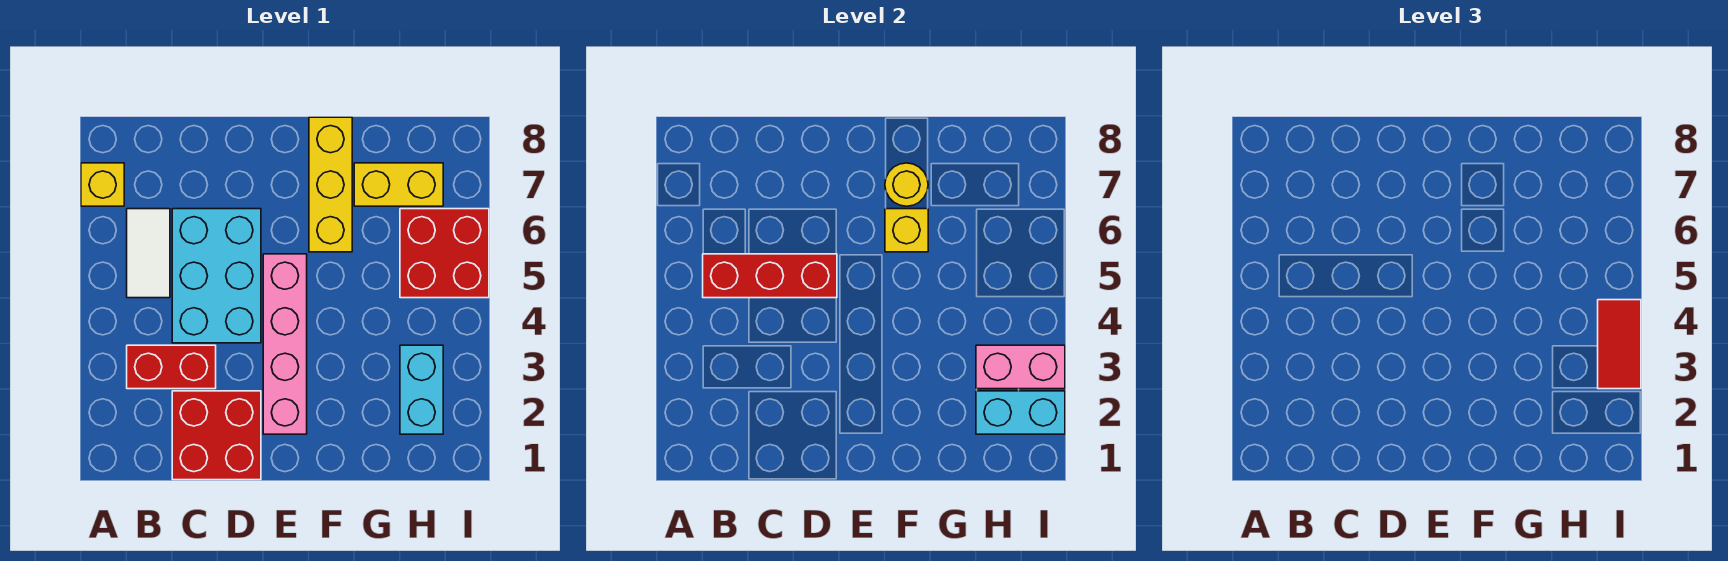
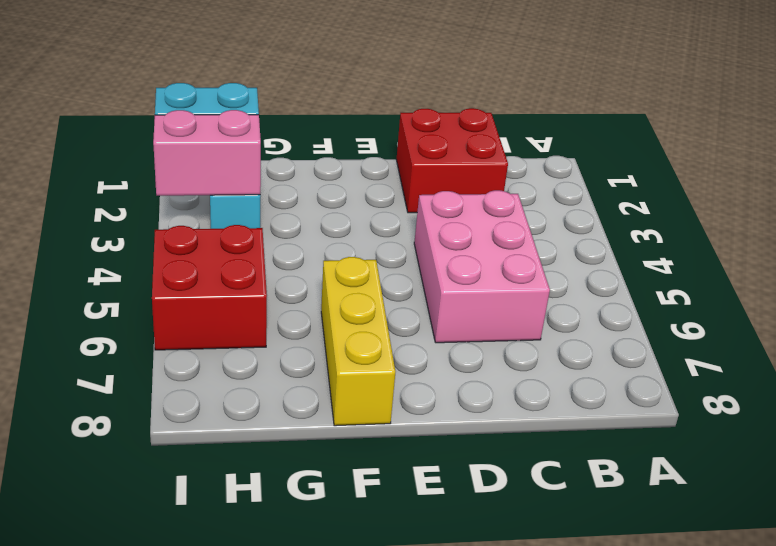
pink 2x3 brick [414,190,550,343] -> cyan 2x3 brick [172,209,261,343]
none -> yellow 1x1 brick [81,163,124,206]
none -> red 1x2 brick [127,345,216,389]
none -> white 1x2 tile [127,209,170,298]

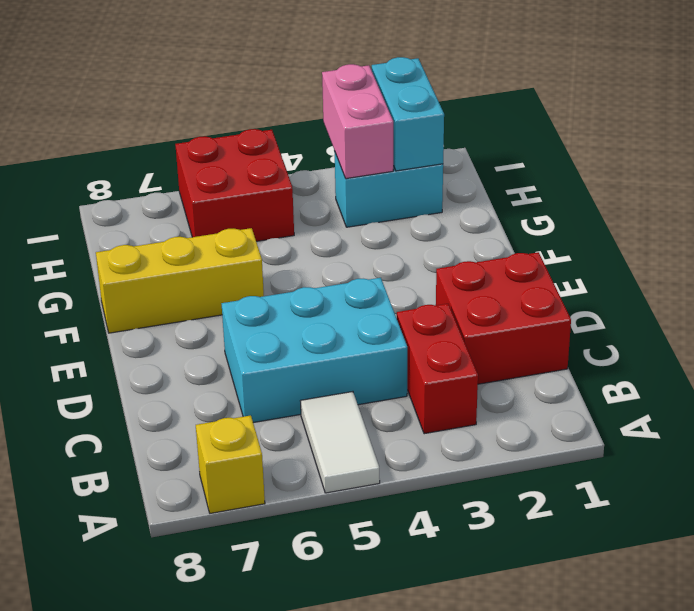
white 1x2 tile [301,392,380,493] -> white 1x2 tile turned to [127,209,170,298]
none -> pink 1x4 brick [263,254,307,434]
none -> yellow 1x2 brick [354,163,443,206]
none -> red 1x3 brick [703,254,837,298]

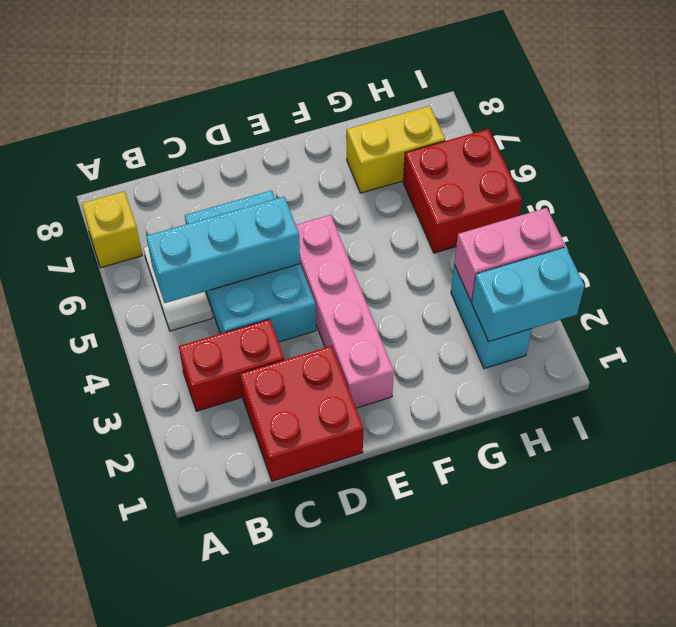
cyan 1x3 brick [146,197,300,303] -> red 1x3 brick [703,254,837,298]
none -> yellow 1x3 brick [309,117,352,252]
none -> yellow 1x1 brick [885,209,928,252]
none -> yellow 1x1 round brick [885,163,928,206]

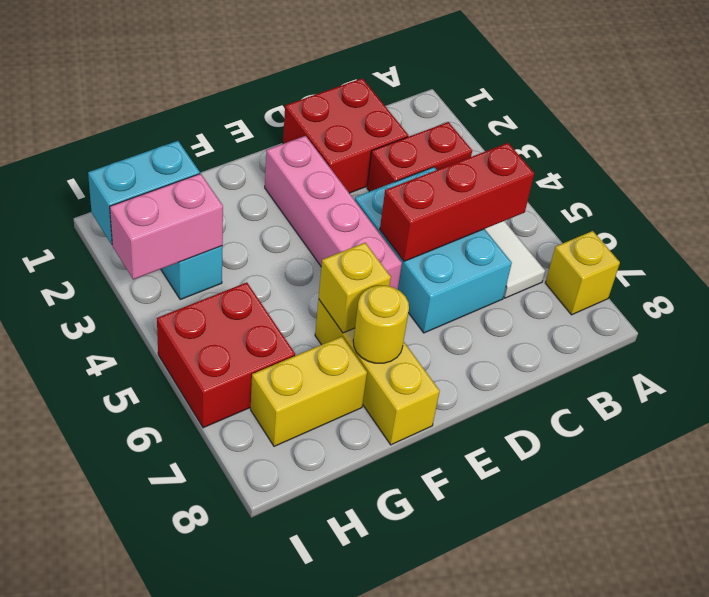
none -> red 1x2 tile [1598,300,1641,389]

